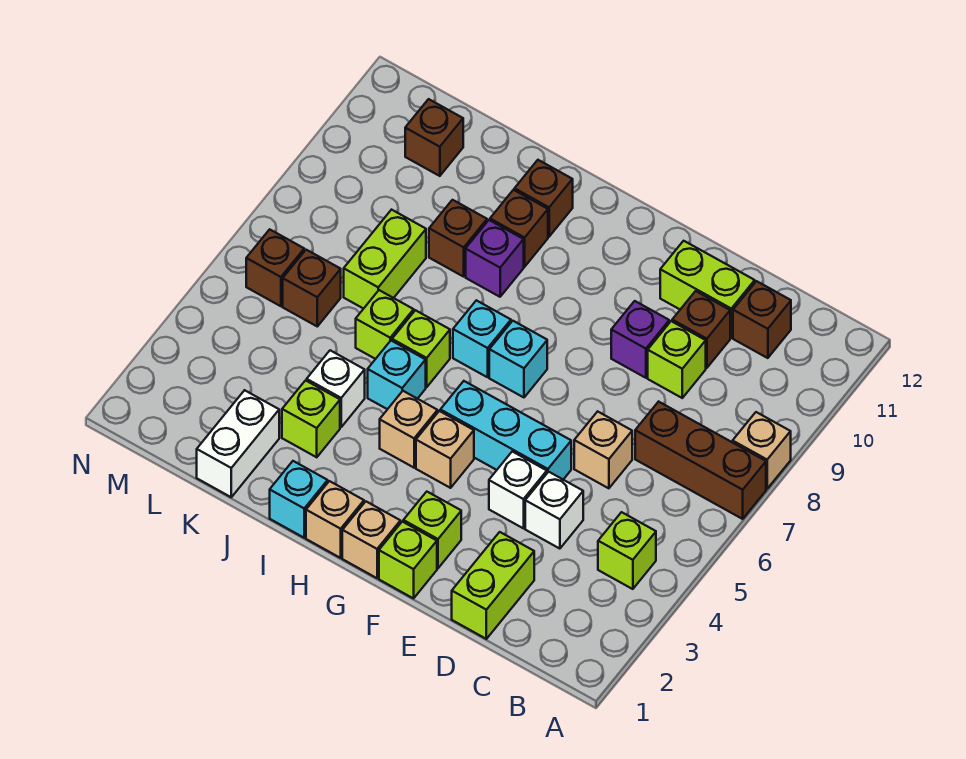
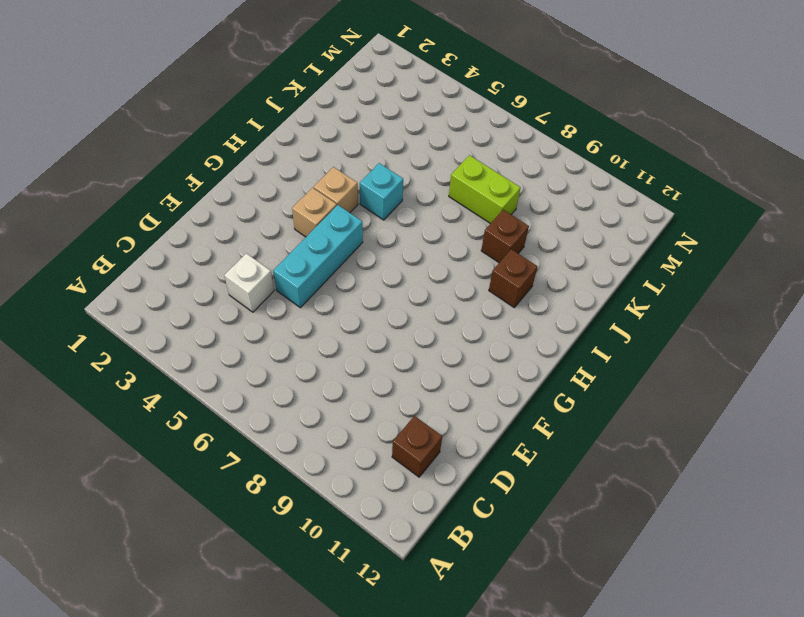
none -> brown 1x3 brick [635,402,766,519]
none -> tan 1x1 brick [733,412,791,489]
none -> lime 1x1 brick [598,512,656,589]
none -> lime 1x2 brick [452,532,534,639]

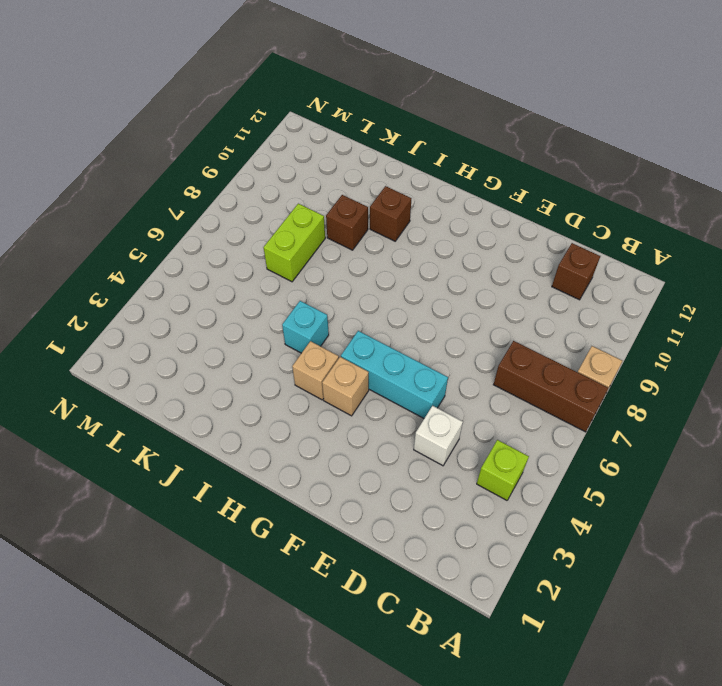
none -> lime 1x2 brick [452,532,534,639]
none -> tan 1x1 brick [574,411,632,488]
none -> lime 1x1 brick [648,321,706,398]
none -> brown 1x1 brick [672,291,730,368]

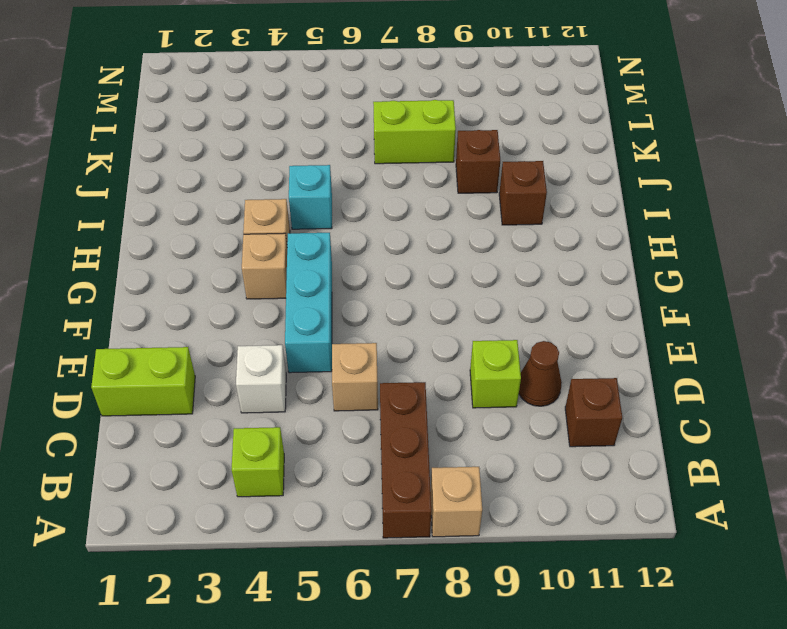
brown 1x1 cone [519,341,562,406] -> brown 1x1 brick [672,291,730,368]
none -> lime 1x2 brick [660,241,755,338]
none -> white 1x1 brick [489,452,547,528]
none -> purple 1x1 brick [611,301,669,378]
none -> lime 1x1 brick [379,522,437,598]

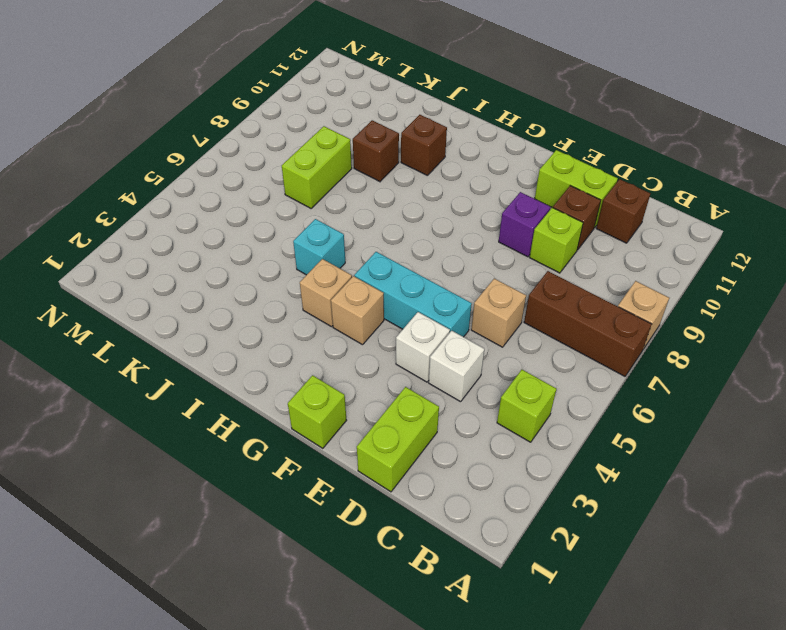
none -> lime 1x1 brick [403,492,461,568]
none -> tan 1x1 brick [342,502,400,578]
none -> cyan 1x1 brick [489,321,547,397]
none -> tan 1x1 brick [306,481,364,558]

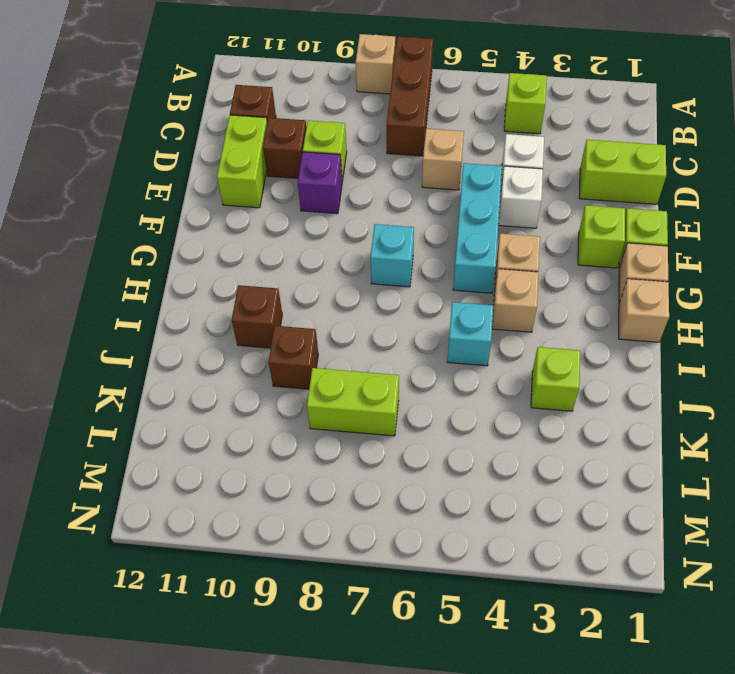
none -> cyan 1x1 brick [453,300,511,377]
none -> cyan 1x1 brick [270,461,328,538]
none -> lime 1x1 brick [392,310,450,387]
none -> purple 1x1 brick [466,220,524,297]

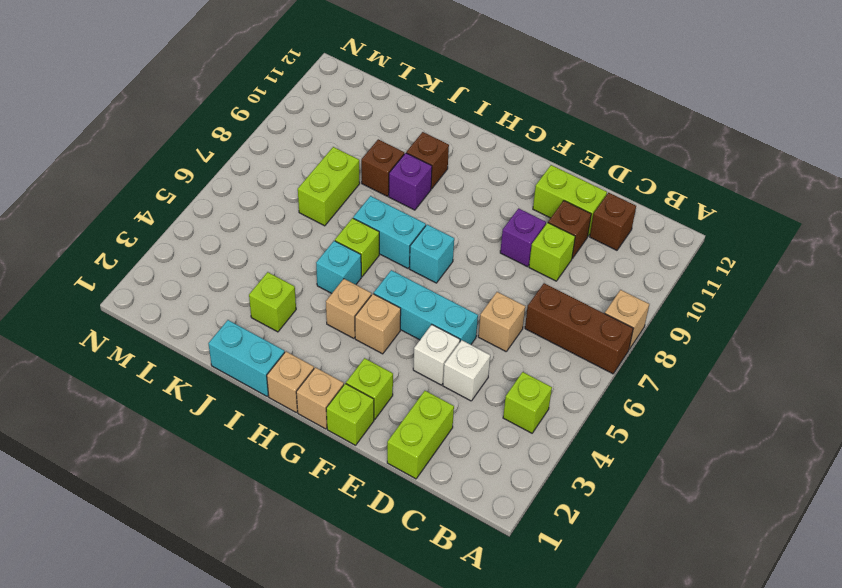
cyan 1x2 brick [353,196,426,268] -> cyan 1x1 brick [453,300,511,377]
cyan 1x2 brick [208,320,285,396] -> cyan 1x1 brick [270,461,328,538]
none -> brown 1x1 brick [514,160,573,237]
none -> white 1x1 brick [307,350,365,427]
none -> lime 1x1 brick [356,290,414,359]
none -> white 1x2 brick [197,390,279,497]

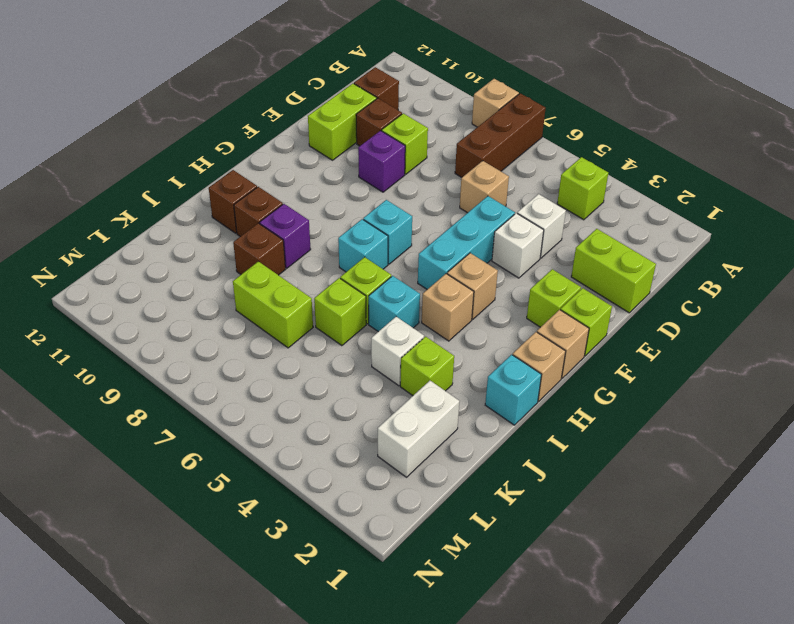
white 1x2 brick [378,381,459,477] -> white 1x2 brick turned to [197,390,279,497]
none -> brown 1x1 brick [283,250,341,326]
none -> brown 1x1 brick [405,99,463,176]
none -> brown 1x1 brick [246,229,304,306]

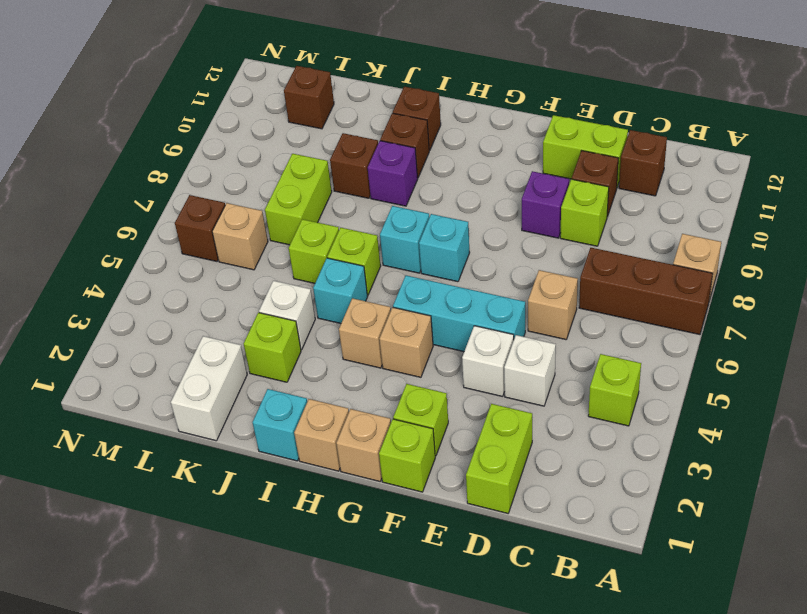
tan 1x1 brick [212,203,268,270] -> brown 1x1 brick [283,250,341,326]

